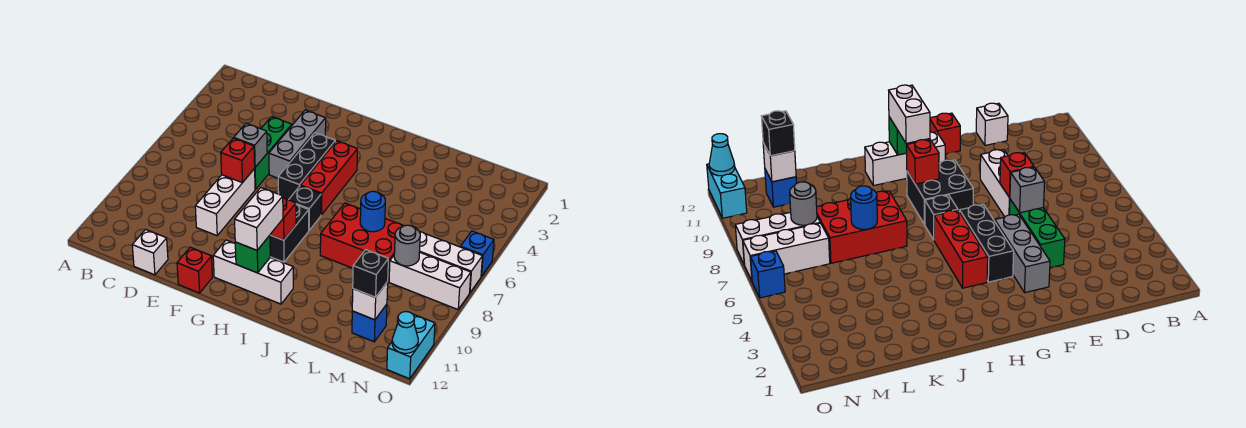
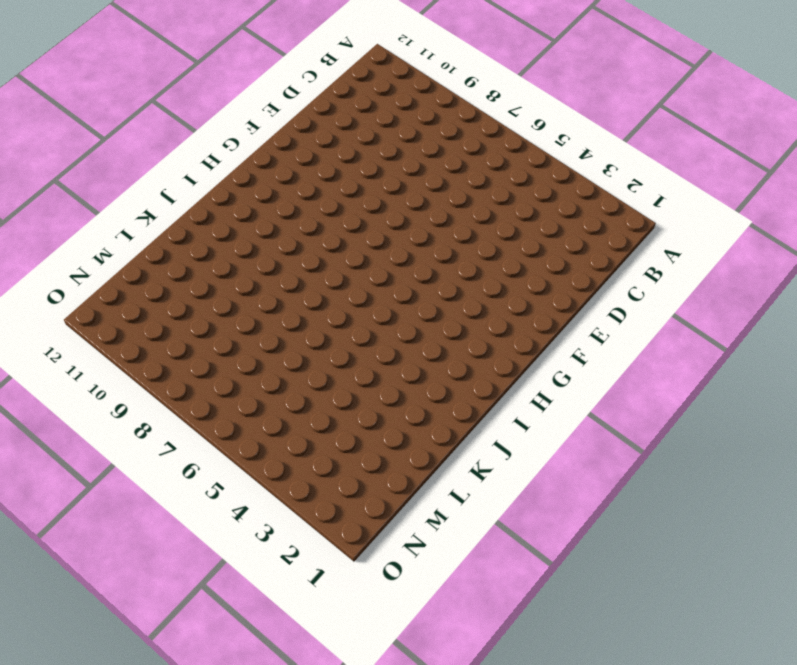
none -> white 1x1 brick [132,229,168,275]
none -> green 1x3 brick [254,117,292,189]
none -> white 1x3 brick [195,169,255,236]

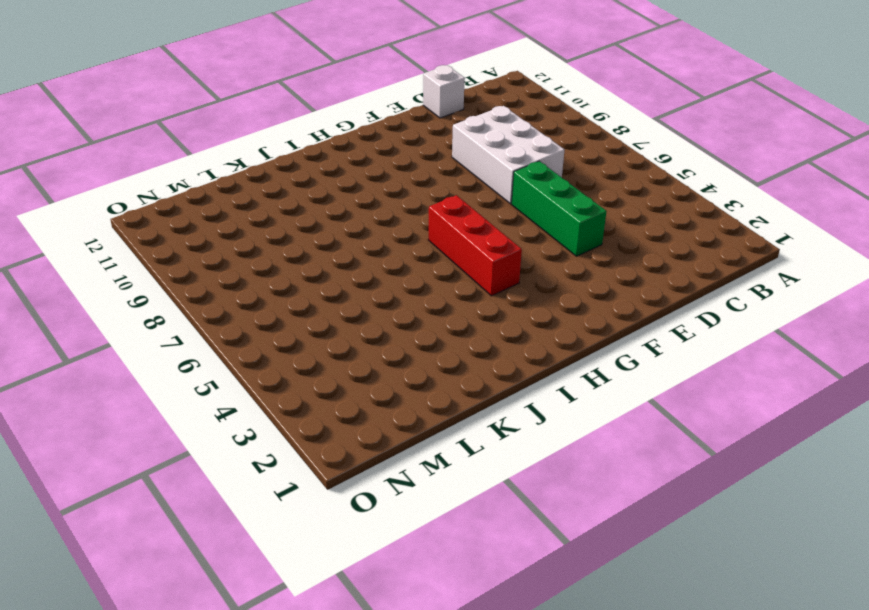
white 2x3 brick [452,106,564,204] -> white 1x3 brick [195,169,255,236]
none -> grey 1x3 brick [269,110,326,178]
none -> red 1x1 brick [177,247,212,293]
none -> black 1x3 brick [278,133,335,200]

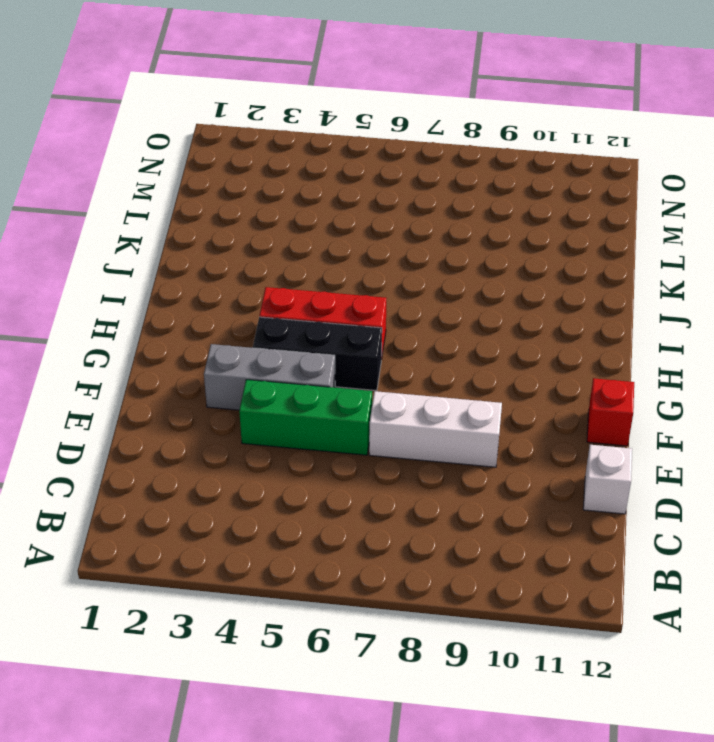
none -> black 2x2 brick [270,205,309,262]
none -> white 1x3 brick [213,240,293,304]
none -> black 1x1 brick [289,186,321,230]

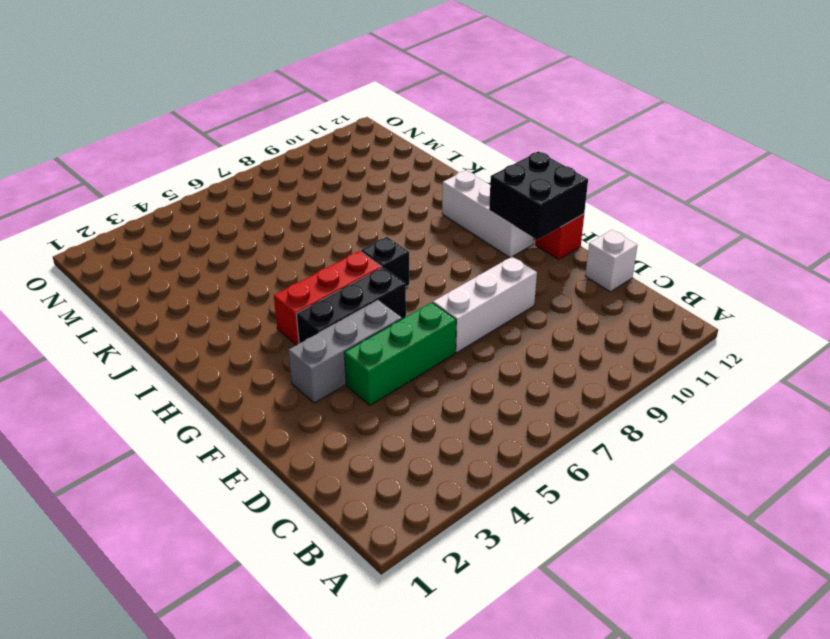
black 2x2 brick [489,152,588,240] -> black 2x2 brick moved to [270,205,309,262]
none -> red 2x3 brick [320,203,404,282]
none -> white 1x3 brick [420,232,482,292]
none -> white 1x3 brick [389,252,471,309]

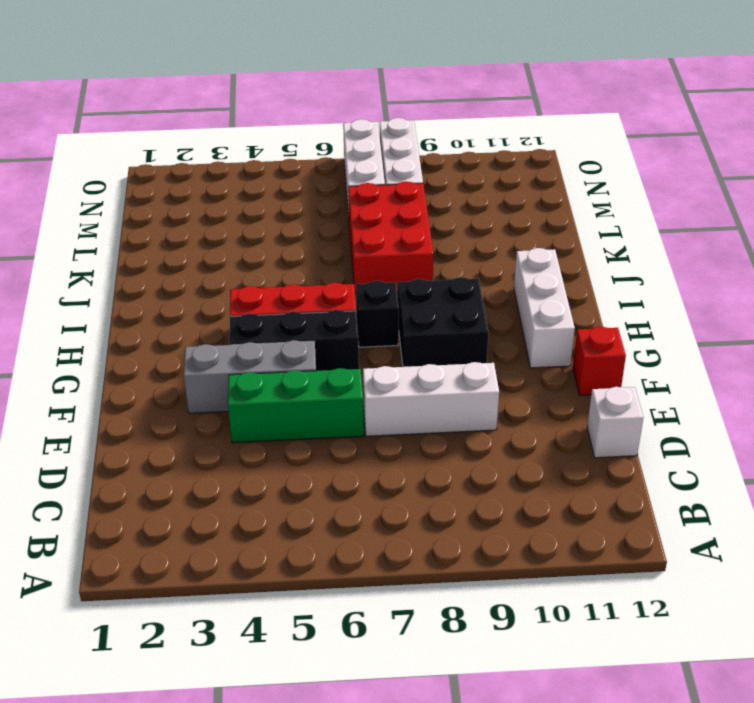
none -> blue 1x1 brick [352,304,387,342]
none -> blue 1x1 brick [461,231,494,277]
none -> cyan 1x2 brick [387,314,435,379]

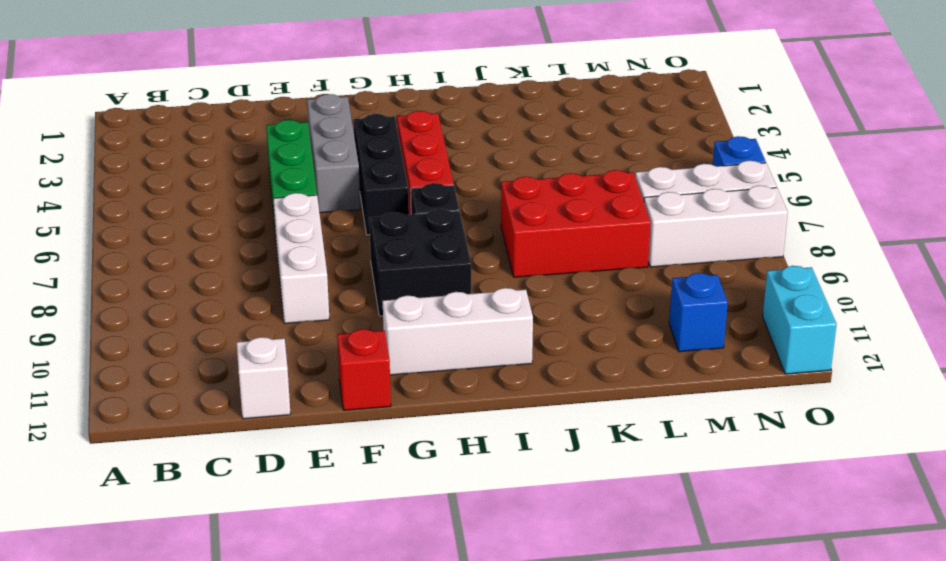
none -> grey 1x1 brick [234,123,267,167]
none -> red 1x1 brick [221,138,255,183]
none -> red 1x1 brick [270,198,296,240]

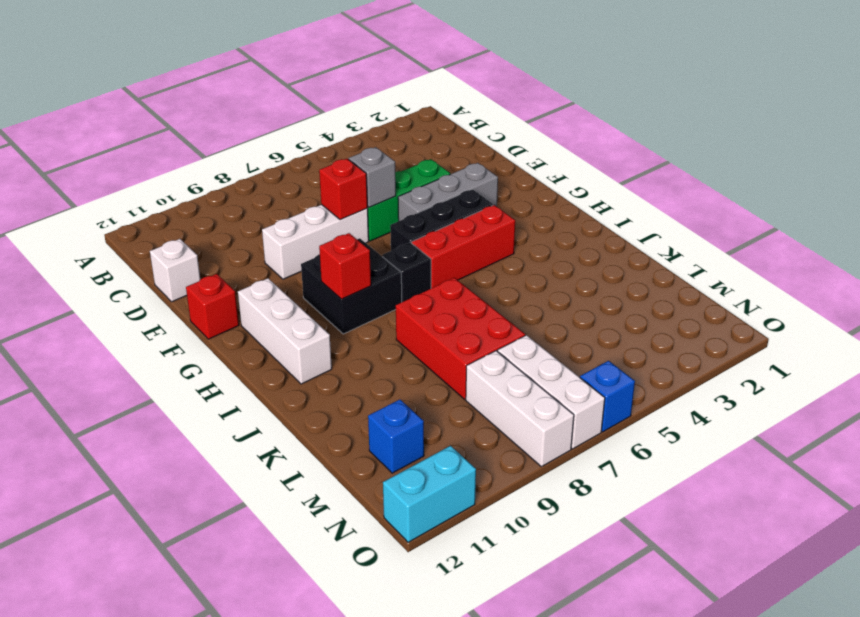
none -> green 1x1 brick [235,235,270,273]
none -> blue 1x1 round brick [360,191,385,232]
none -> grey 1x1 round brick [394,225,420,266]

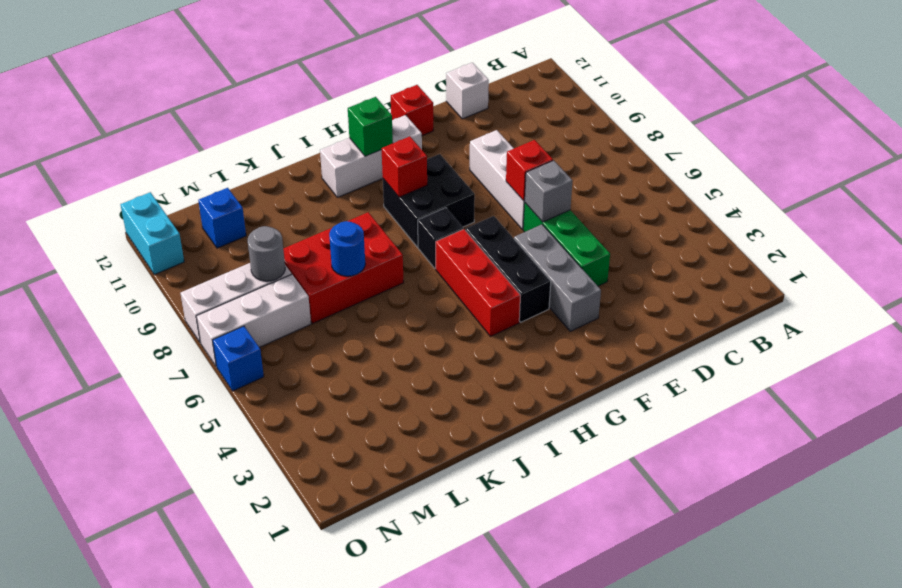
none -> white 1x1 brick [352,282,388,320]
none -> cyan 1x1 cone [392,312,418,353]
none -> white 1x2 brick [235,188,283,250]

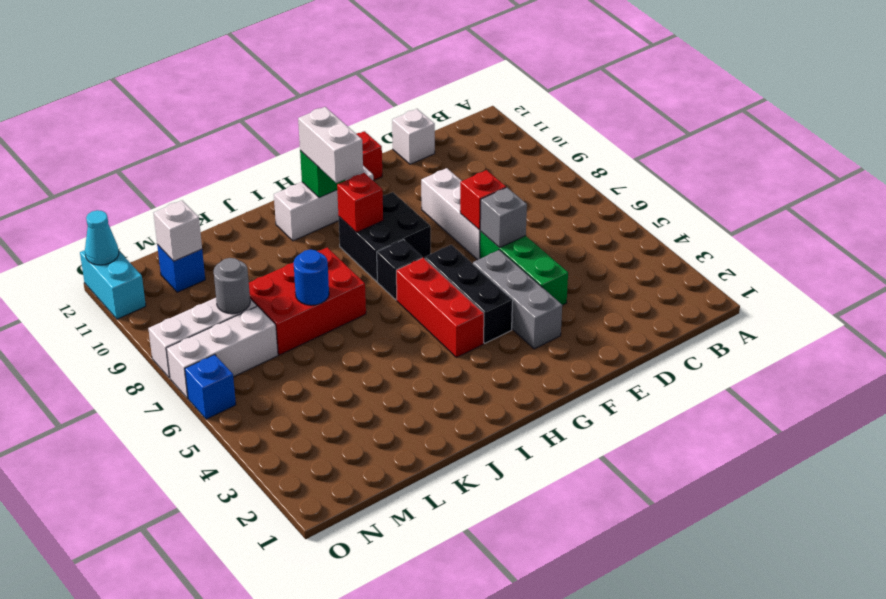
none -> black 1x1 brick [353,250,389,297]

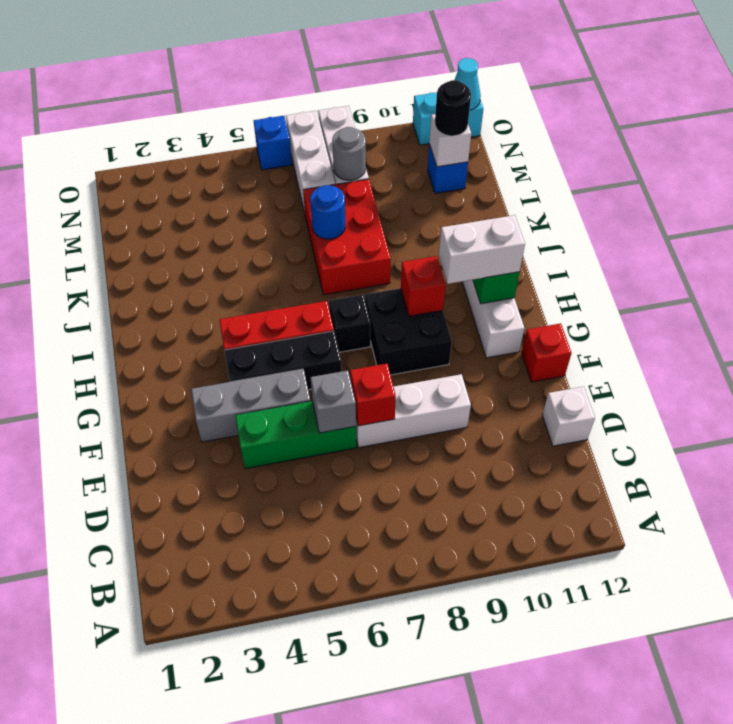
black 1x1 round brick [435,80,471,136] -> black 1x1 brick [353,250,389,297]

